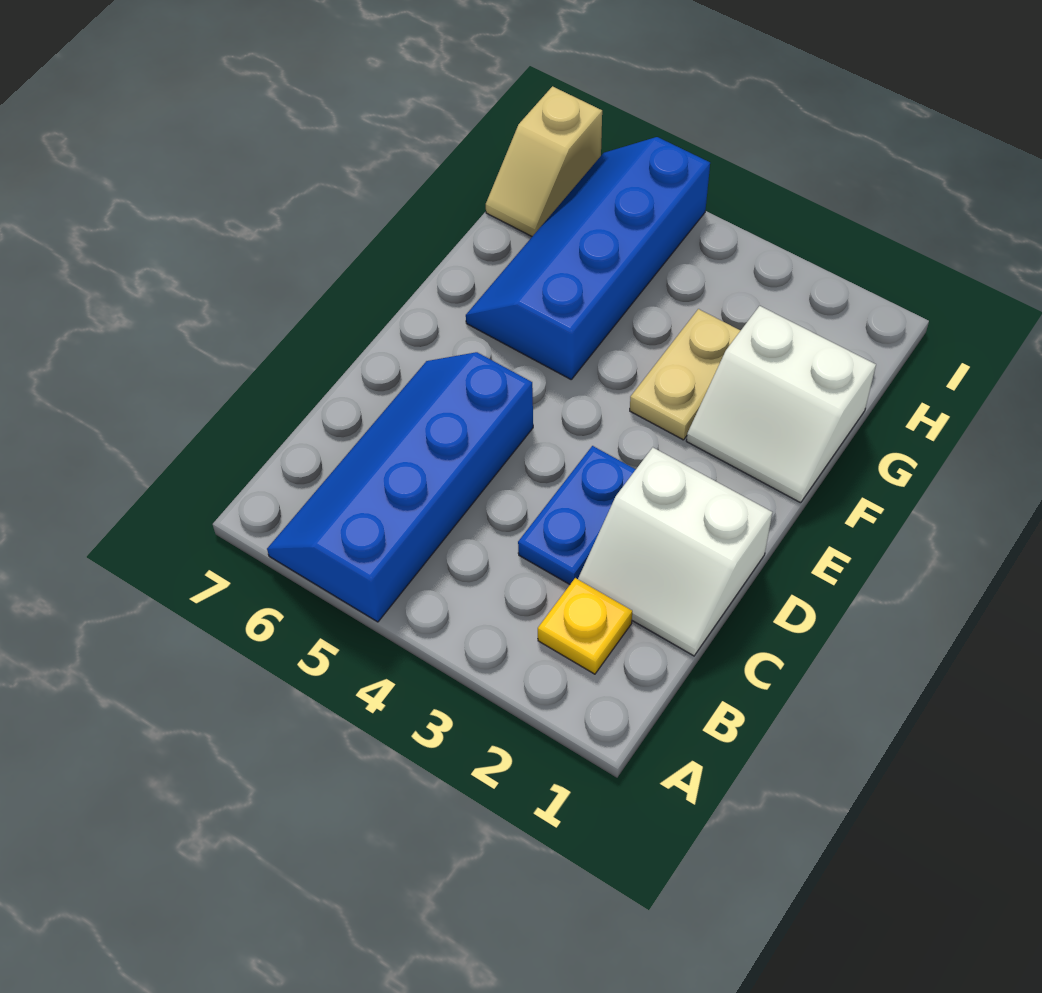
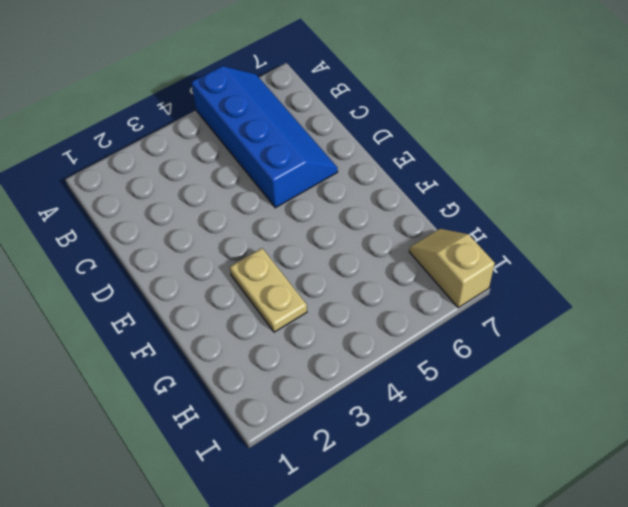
none -> yellow 1x1 plate [538,578,632,674]
none -> white 2x2 slope [578,448,772,656]

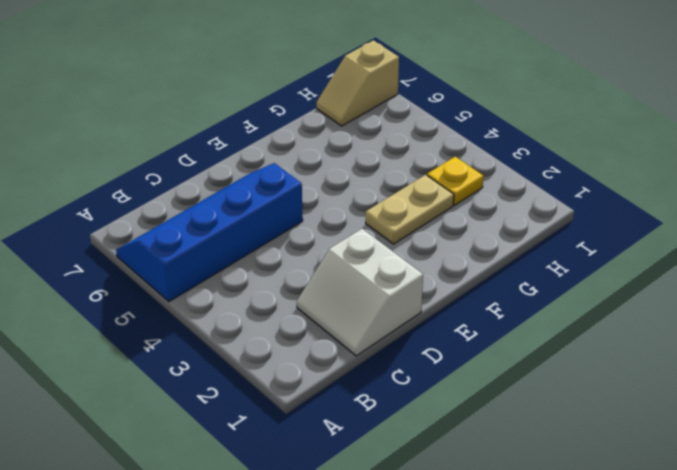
yellow 1x1 plate [427,157,483,205] -> yellow 1x1 plate moved to [538,578,632,674]
none -> blue 1x2 plate [518,446,636,584]
none -> white 2x2 slope [686,306,876,503]

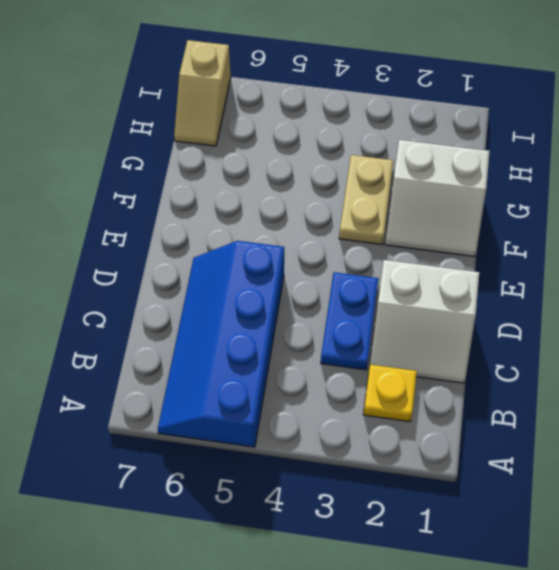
none -> blue 2x4 slope [466,137,710,379]

